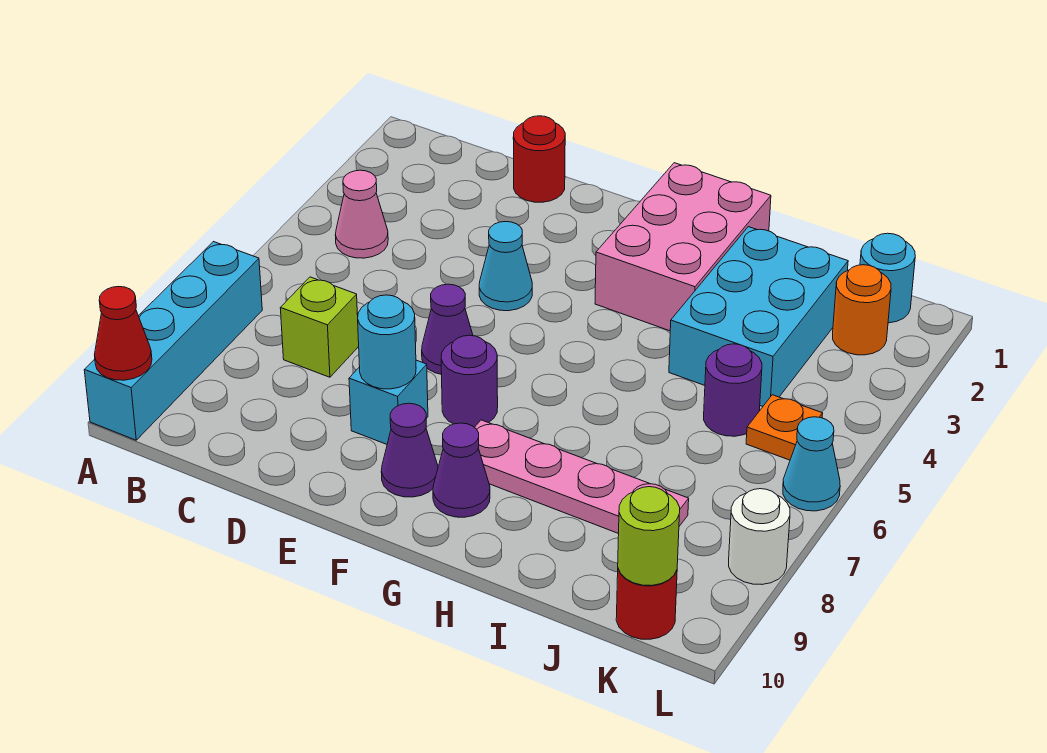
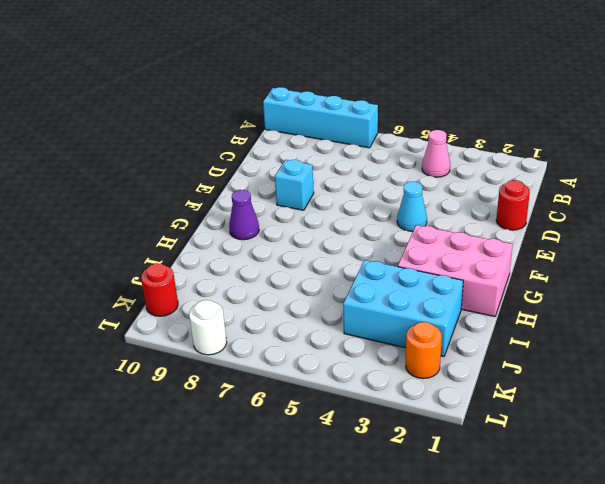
none -> lime 1x1 brick [280,277,359,377]
none -> purple 1x1 cone [422,284,473,374]
none -> purple 1x1 round brick [441,335,498,427]

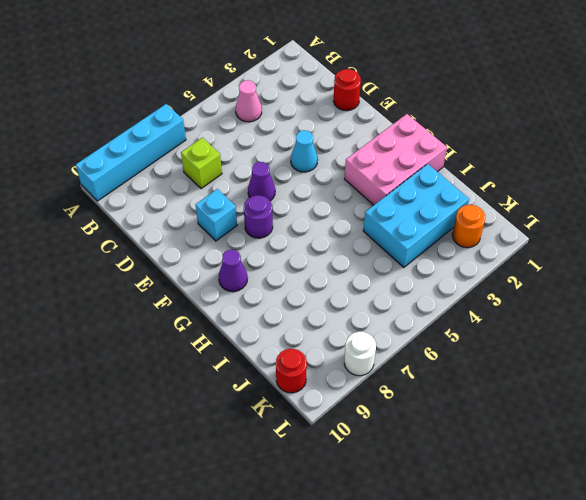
none -> purple 1x1 cone [381,403,438,497]
none -> pink 1x4 plate [475,420,689,534]
none -> purple 1x1 round brick [704,344,762,436]

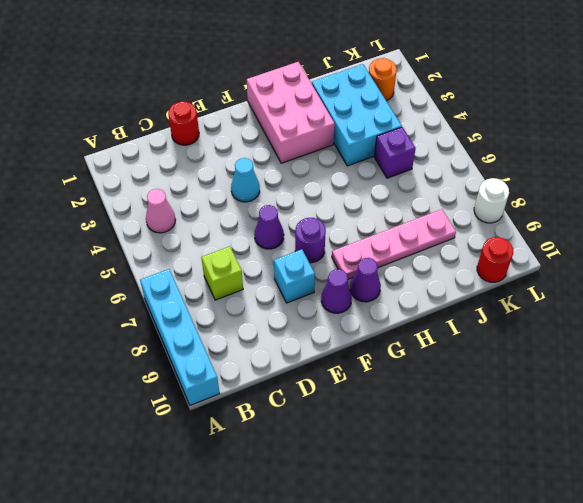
purple 1x1 brick [374,127,416,178] -> purple 1x1 round brick [704,344,762,436]
none -> cyan 1x1 round brick [860,233,915,323]
none -> orange 1x1 plate [746,395,823,460]
none -> cyan 1x1 cone [783,417,840,511]

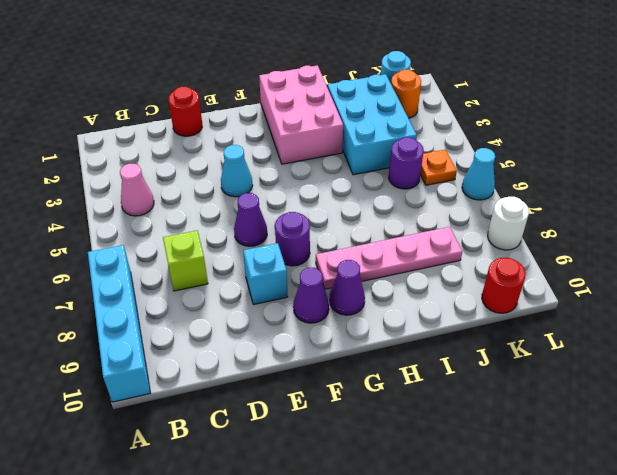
none -> red 1x1 cone [95,287,152,380]
none -> cyan 1x1 round brick [358,295,416,389]
none -> lime 1x1 round brick [618,487,680,586]

